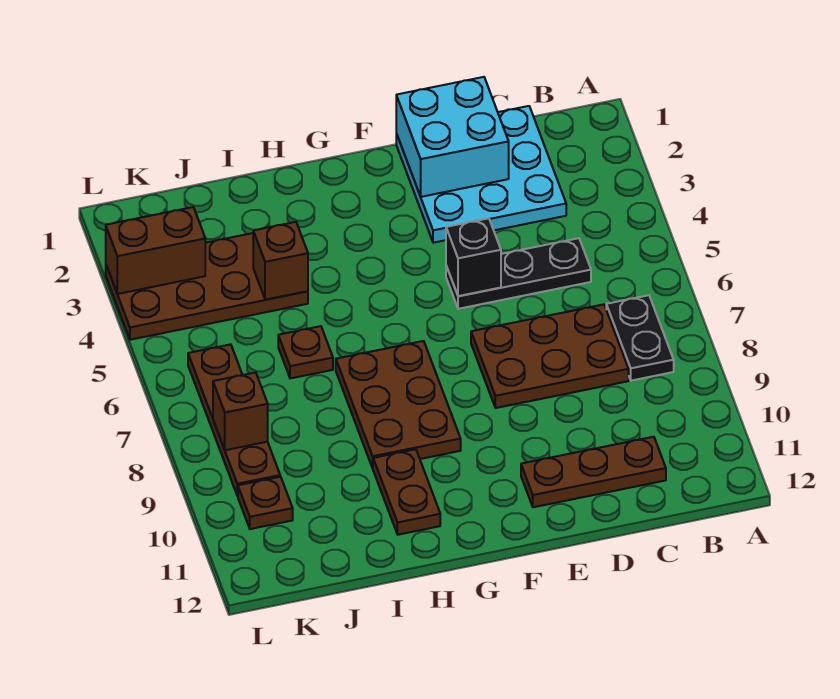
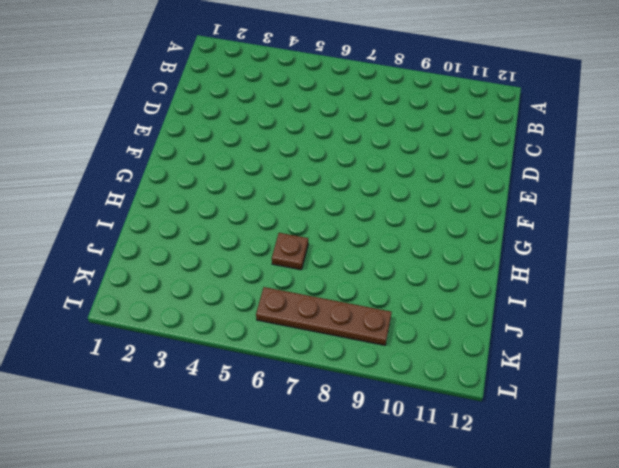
none -> black 1x2 plate [606,295,674,381]
none -> cyan 3x3 plate [396,106,566,243]
none -> black 1x3 plate [446,238,591,309]

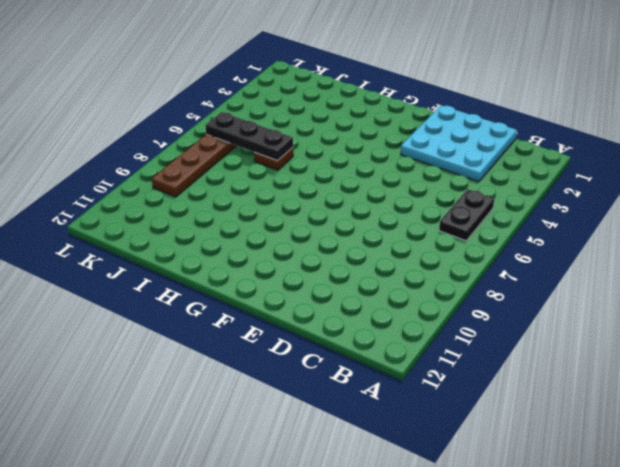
black 1x2 plate [439,189,494,241] -> black 1x2 plate moved to [606,295,674,381]
black 1x3 plate [205,112,293,161] -> black 1x3 plate moved to [446,238,591,309]
none -> brown 2x3 plate [471,304,629,408]
none -> brown 1x3 plate [521,437,666,507]
none -> brown 2x3 plate [336,341,461,468]

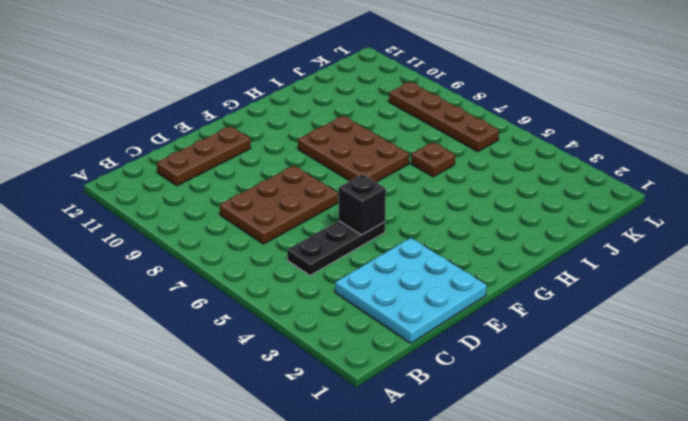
none -> black 1x2 plate [606,295,674,381]
none -> brown 1x2 plate [373,449,440,535]
none -> brown 2x4 plate [106,233,308,340]

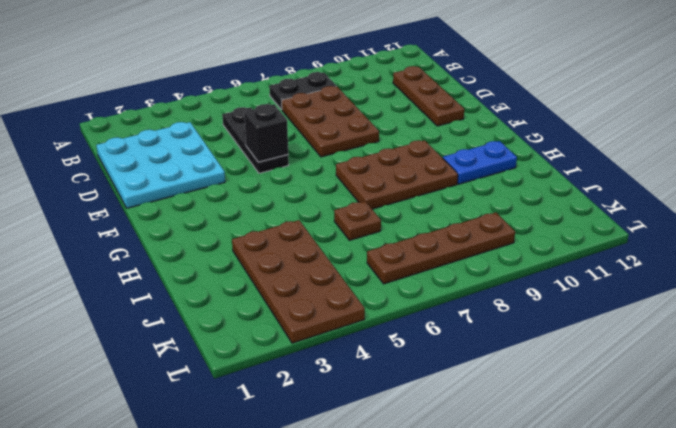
blue 1x2 plate [443,141,517,184] -> brown 1x2 plate [373,449,440,535]
none -> brown 1x1 plate [238,477,293,529]
none -> cyan 2x2 brick [396,77,509,197]
none -> brown 1x1 brick [253,222,308,300]

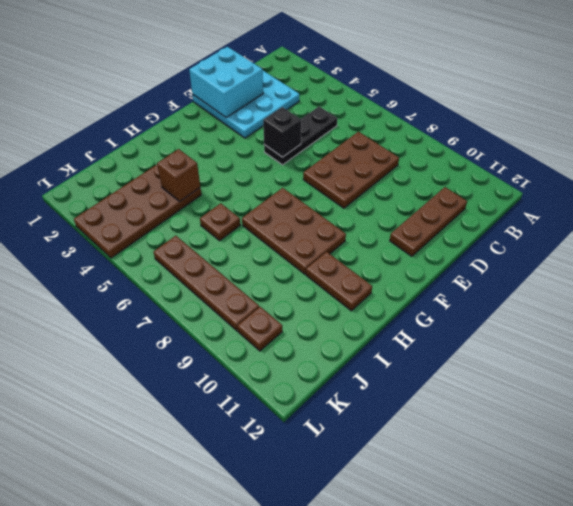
none -> black 1x2 plate [606,295,674,381]
none -> brown 1x2 brick [106,207,205,294]
none -> brown 1x1 brick [213,372,268,450]

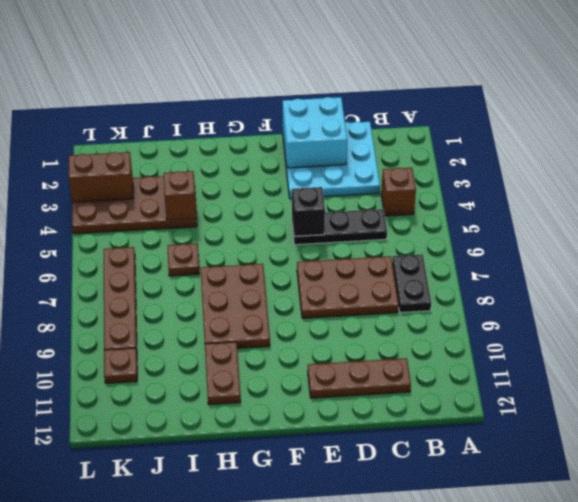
brown 1x1 brick [381,168,416,216] -> brown 1x1 brick moved to [213,372,268,450]

